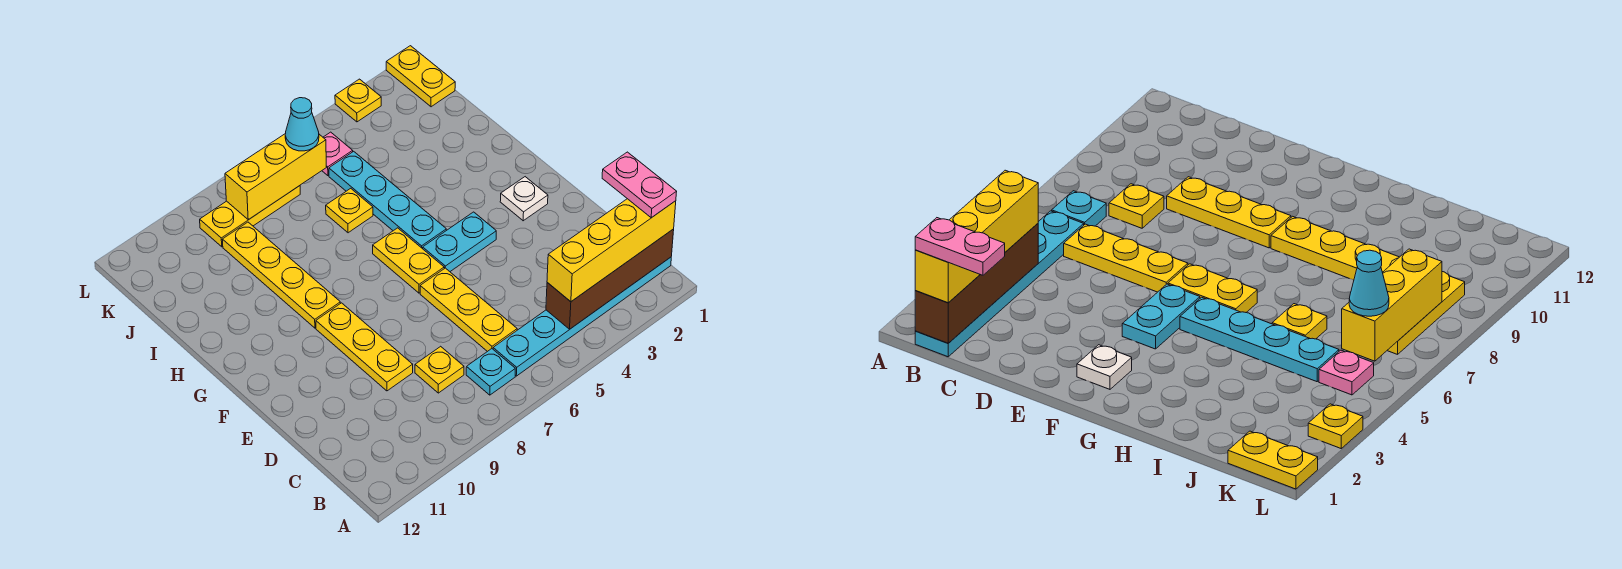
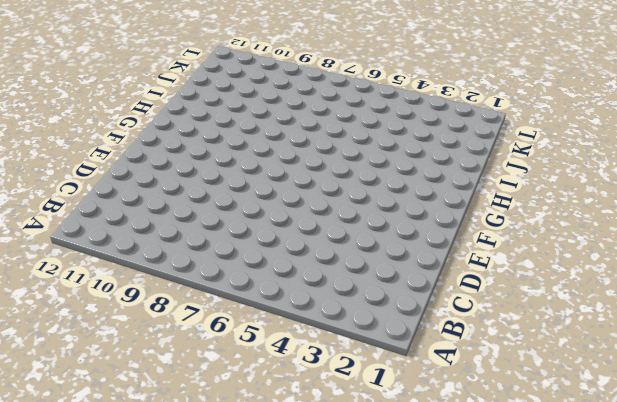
none -> cyan 1x6 plate [493,257,671,376]
none -> cyan 1x1 plate [466,349,515,395]
none -> yellow 1x3 plate [420,268,517,352]

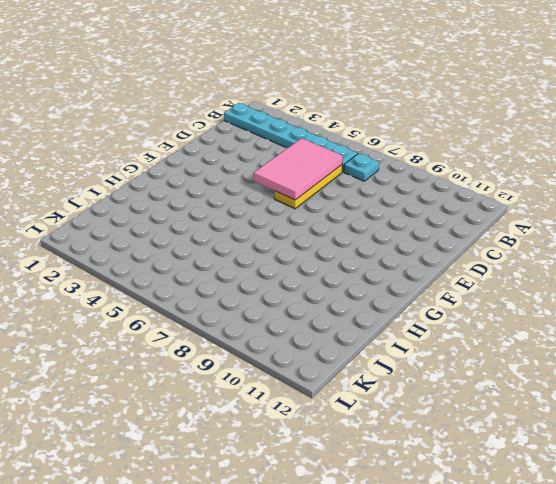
pink 2x3 tile [254,138,343,200] -> none
none -> yellow 1x1 plate [415,346,464,393]
none -> yellow 1x3 plate [316,303,413,391]
none -> white 1x1 plate [500,177,548,221]

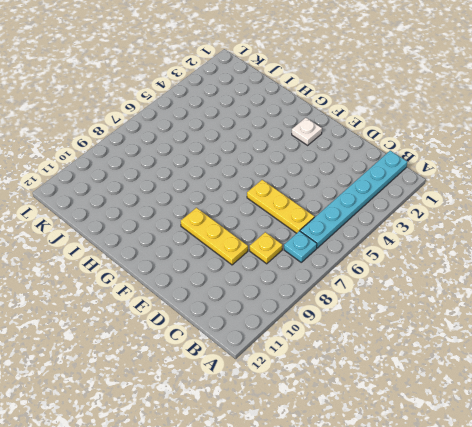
none -> cyan 1x2 plate [423,212,496,271]
none -> yellow 1x2 plate [373,228,444,293]
none -> cyan 1x4 plate [329,151,446,249]

